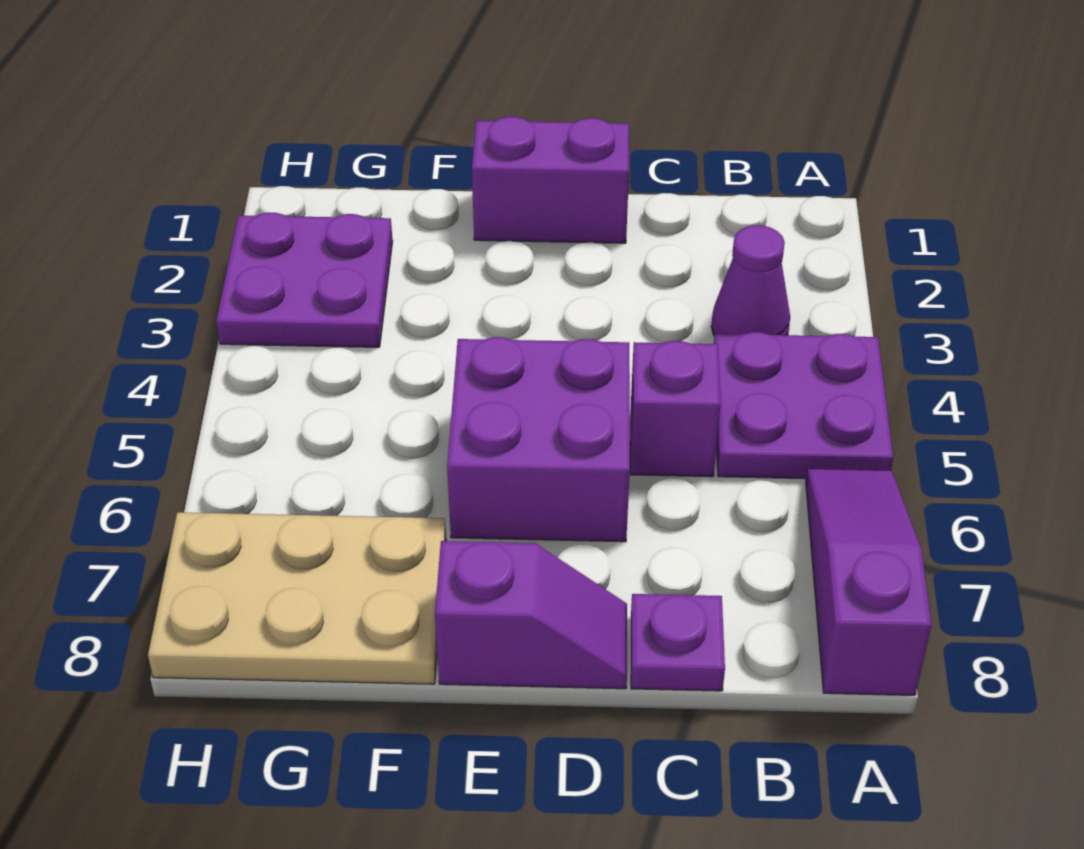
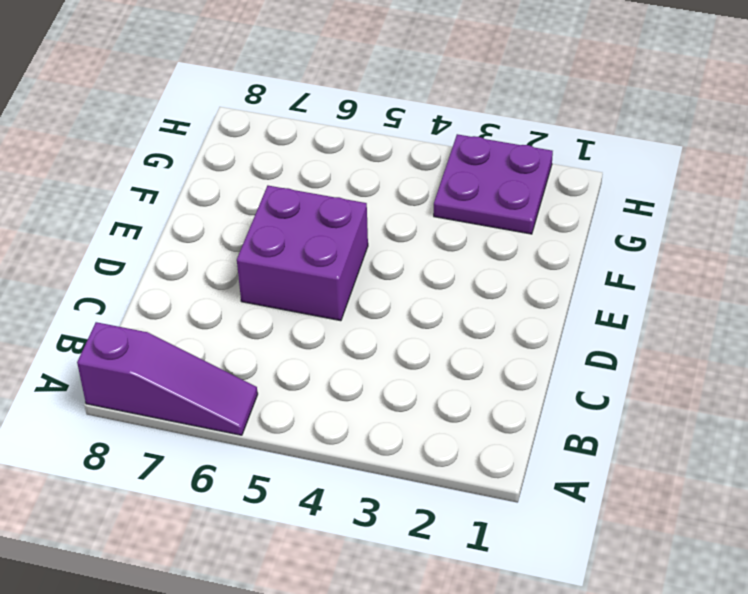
none -> purple 2x2 plate [714,332,893,479]
none -> purple 1x1 cone [711,225,790,336]

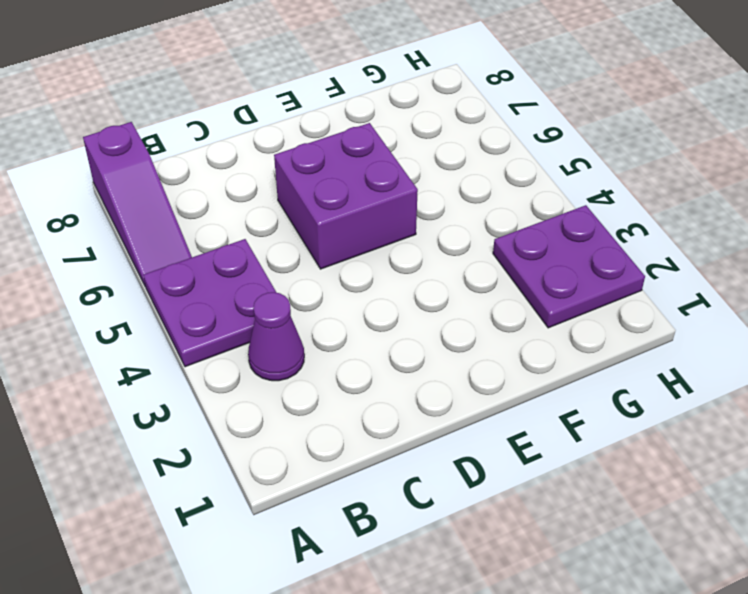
none -> purple 1x1 brick [630,341,720,477]
none -> purple 1x1 plate [631,594,725,691]

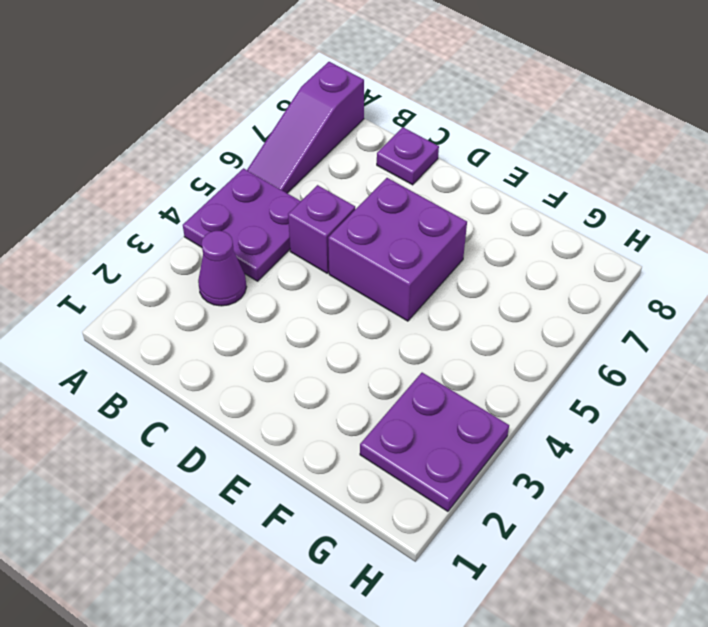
none -> purple 1x2 brick [472,117,629,243]
none -> purple 1x2 slope [435,541,627,689]

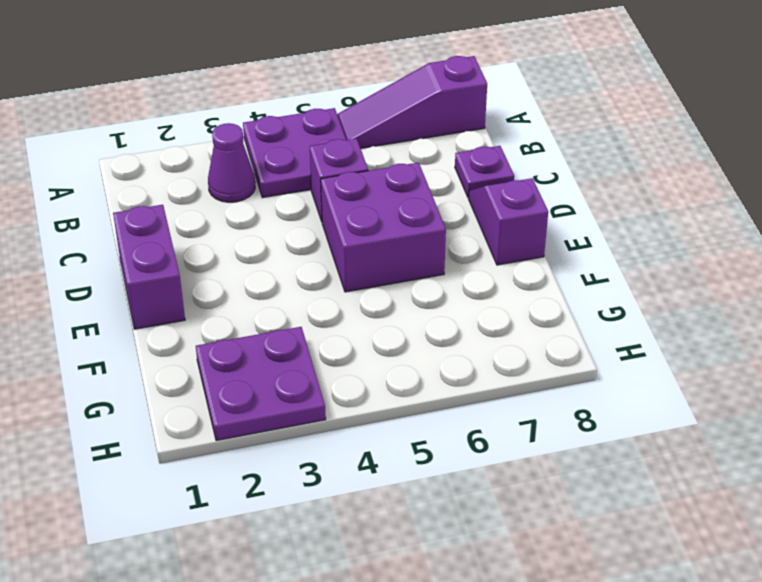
none -> tan 2x3 plate [148,512,446,684]

